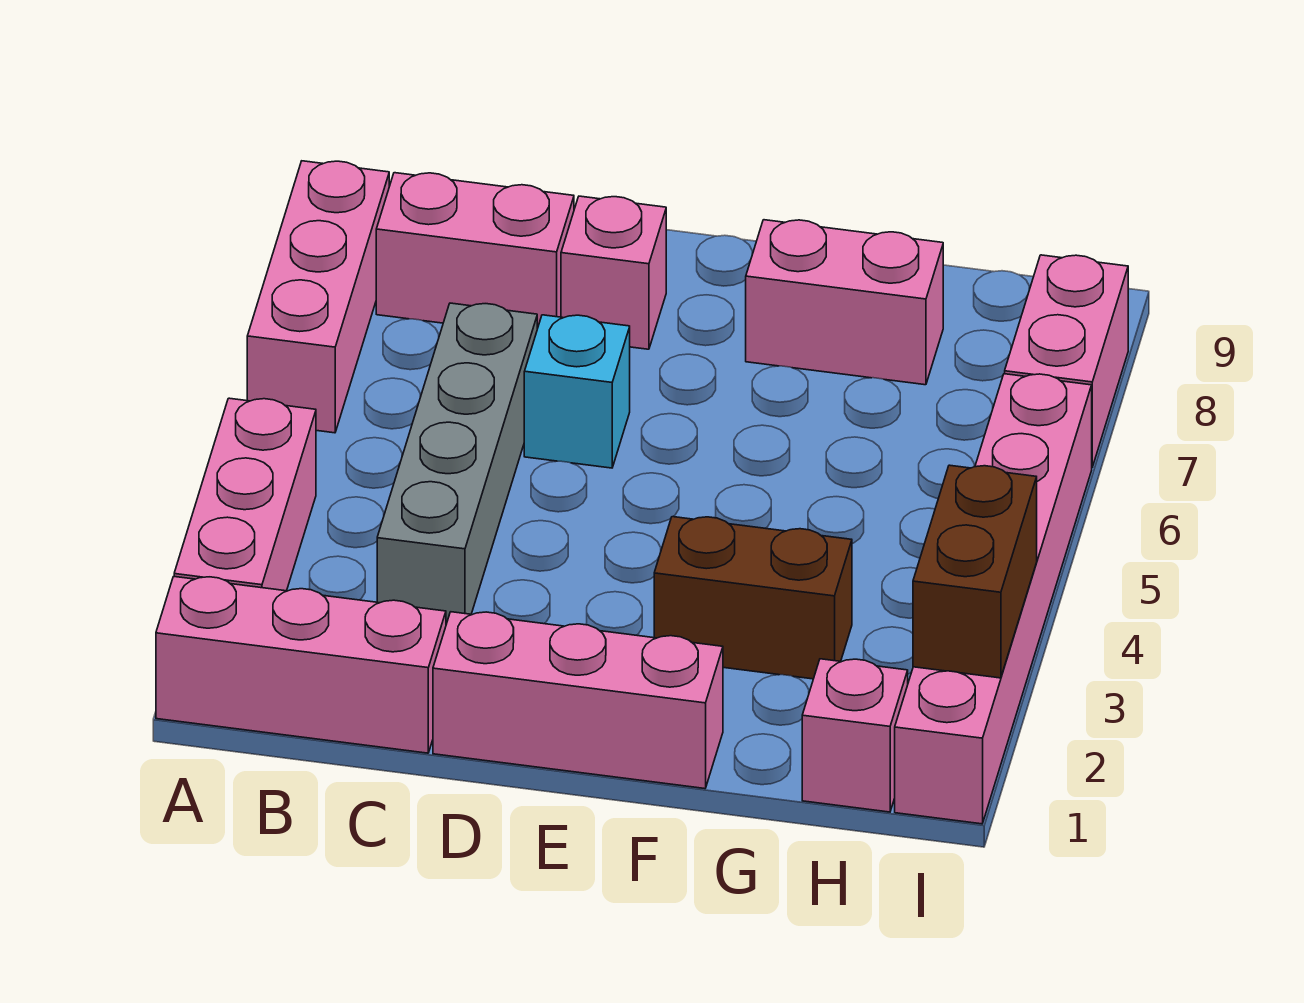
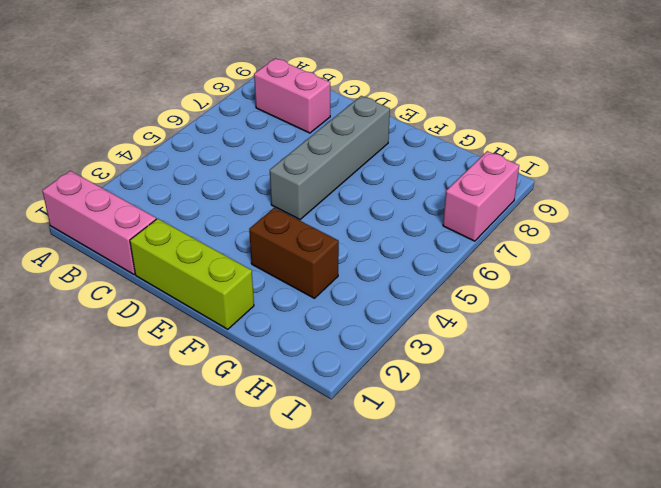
lime 1x3 brick [130,219,254,329] -> pink 1x3 brick [433,612,723,789]
grey 1x4 brick [270,96,390,220] -> grey 1x4 brick moved to [377,303,537,624]
none -> pink 1x3 brick [174,398,316,591]
none -> pink 1x3 brick [247,161,389,433]
none -> cyan 1x1 brick [524,315,630,468]

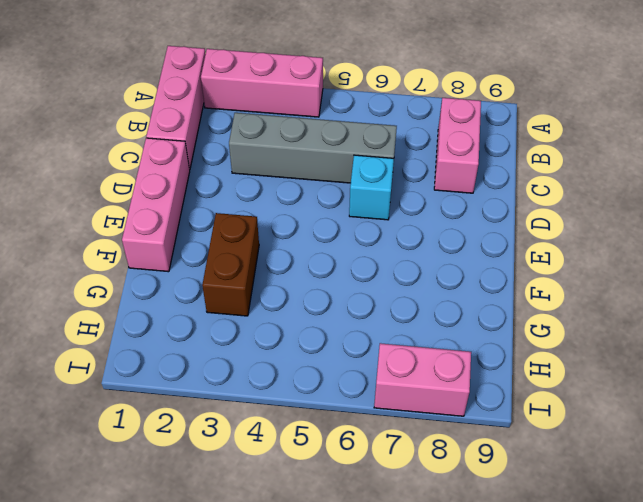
none -> pink 1x3 brick [247,161,389,433]
none -> pink 1x1 brick [561,196,666,349]
none -> pink 1x2 brick [746,220,943,385]

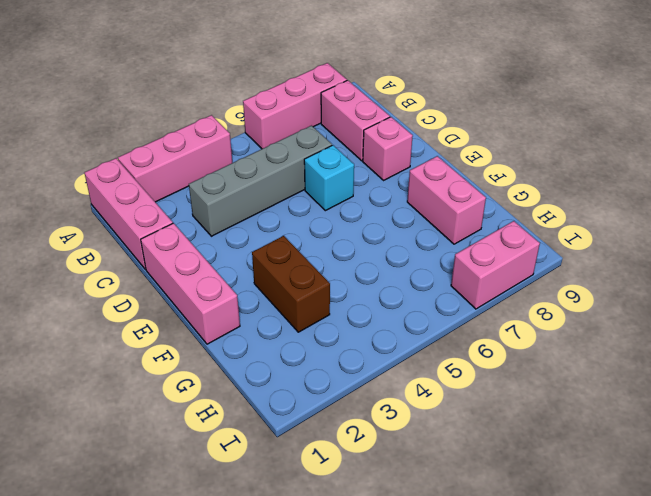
none -> pink 1x1 brick [802,659,908,812]
none -> pink 1x6 brick [895,374,1092,824]
none -> brown 1x2 brick [913,465,1037,678]

